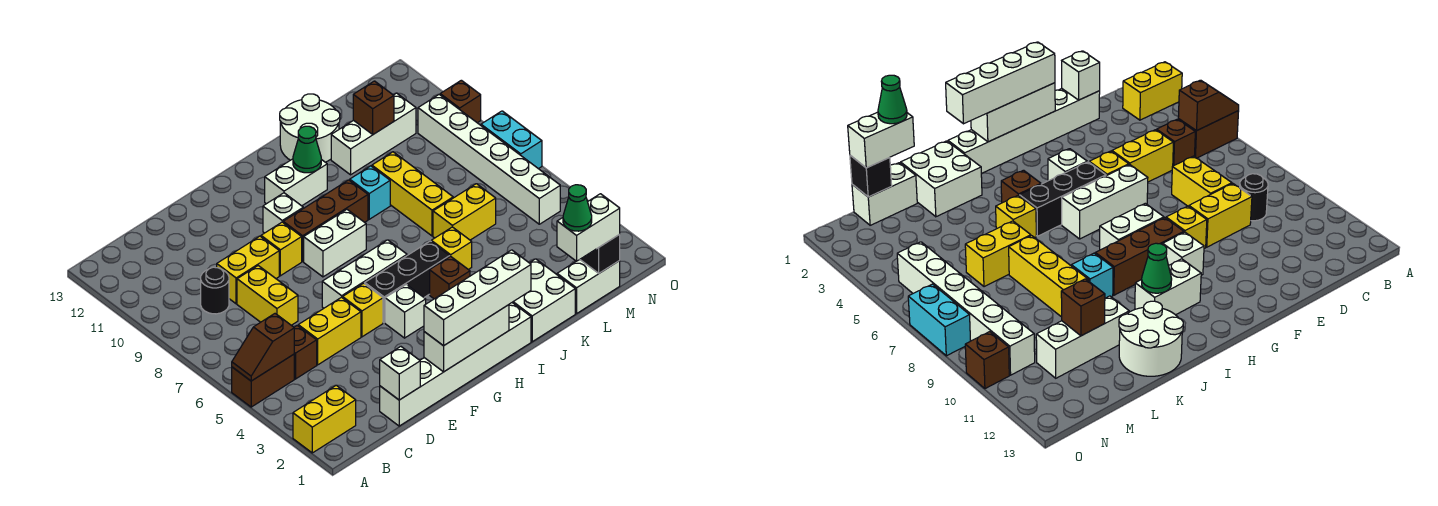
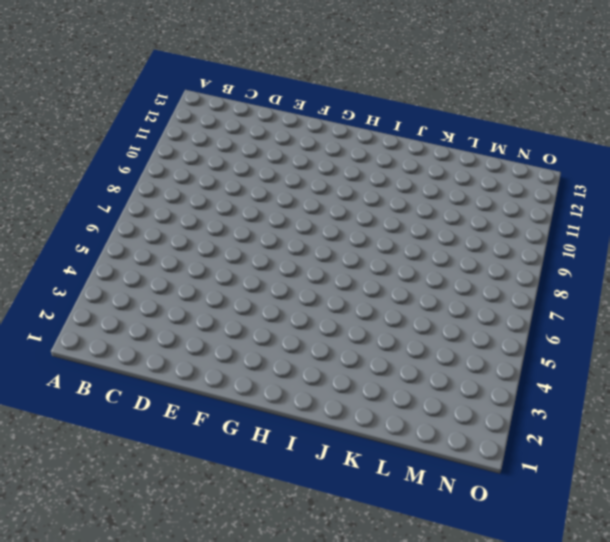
none -> yellow 1x2 brick [293,385,356,453]
none -> brown 1x2 brick [232,354,294,407]
none -> brown 1x1 brick [294,325,317,379]
none -> black 1x1 round brick [201,267,229,314]

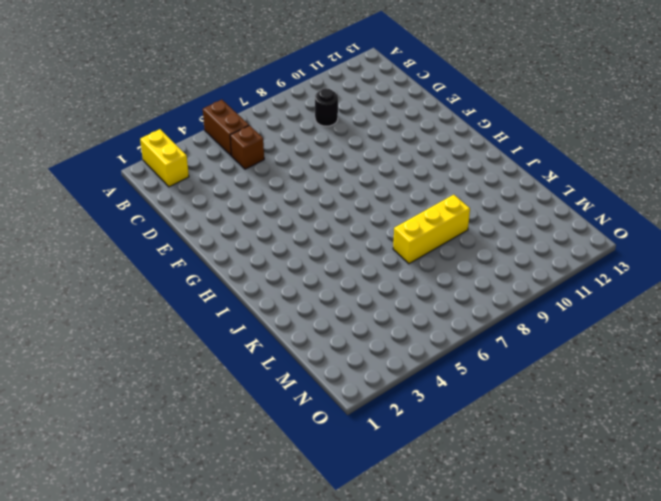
none -> white 1x6 brick [380,303,531,426]
none -> yellow 1x2 brick [298,297,361,365]
none -> yellow 1x2 brick [237,266,298,325]
none -> yellow 1x2 brick [217,236,279,304]

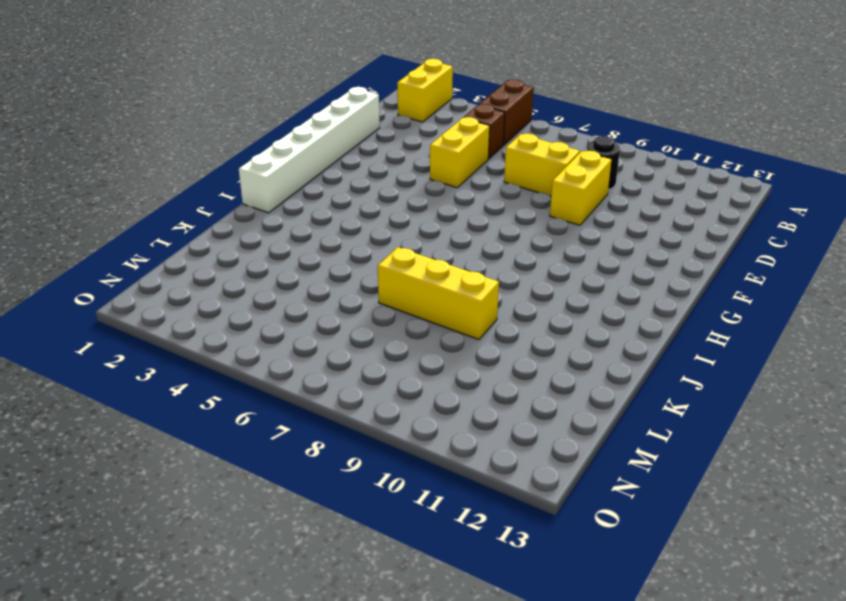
none -> yellow 1x1 brick [343,283,383,337]
none -> white 1x3 brick [322,240,407,308]
none -> yellow 1x1 brick [261,222,302,276]
none -> white 1x1 brick [385,285,426,338]

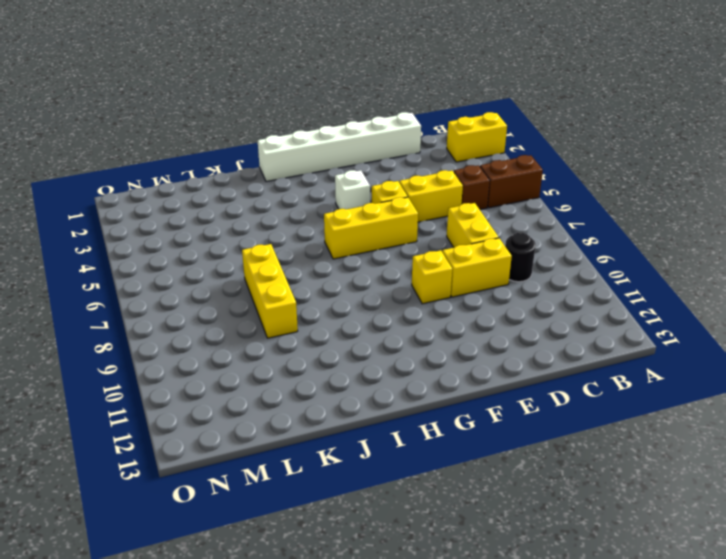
yellow 1x3 brick [324,197,418,259] -> white 1x3 brick [322,240,407,308]
none -> black 1x3 brick [365,241,450,323]
none -> white 1x2 brick [304,209,366,277]
none -> brown 1x3 brick [283,180,368,261]
none -> white 1x1 brick [263,193,303,233]

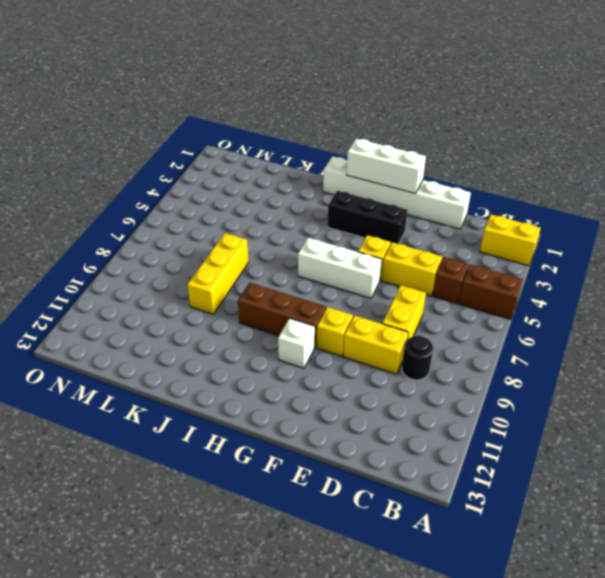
black 1x3 brick [328,191,407,244] -> black 1x3 brick moved to [365,241,450,323]
none -> white 1x1 brick [385,285,426,338]
none -> white 1x2 brick [304,209,366,277]
none -> white 1x2 brick [265,159,327,206]
none -> brown 1x1 brick [430,256,470,299]

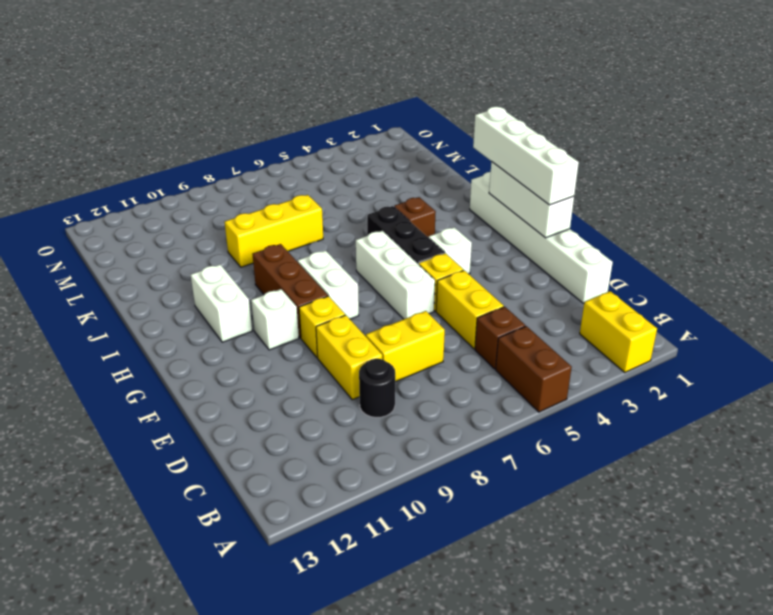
none -> white 2x2 brick [512,259,575,342]
none -> yellow 1x1 brick [431,227,472,269]
none -> cyan 1x1 brick [350,166,390,219]
none -> white 2x2 round brick [280,94,340,162]

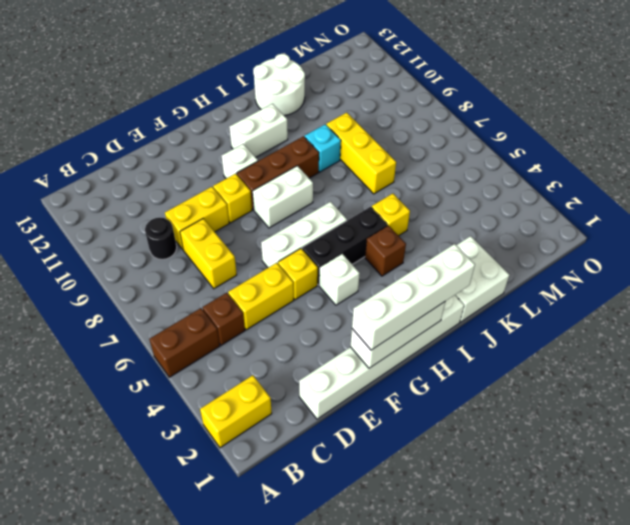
none -> yellow 1x2 brick [433,184,496,240]
none -> white 1x3 brick [331,93,416,175]
none -> white 1x2 brick [557,260,620,314]
none -> white 1x6 brick [418,94,560,224]

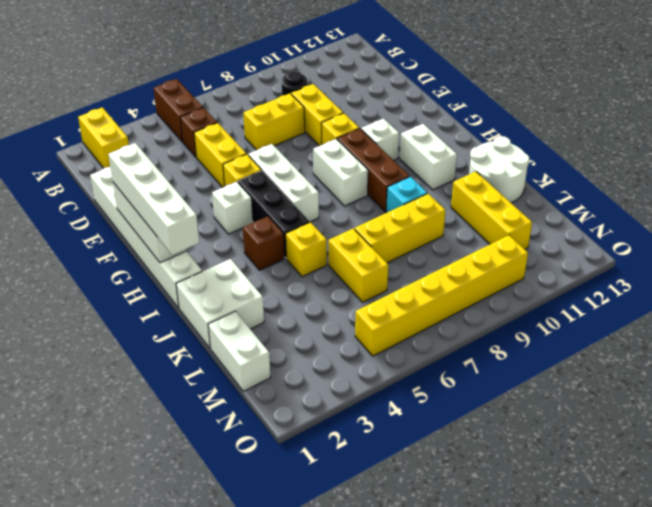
yellow 1x3 brick [451,171,532,249] -> white 1x3 brick [331,93,416,175]
yellow 1x6 brick [355,235,528,356] -> white 1x6 brick [418,94,560,224]
none -> cyan 1x2 brick [481,111,542,169]
none -> brown 1x1 brick [440,80,481,123]
none -> brown 1x2 slope [232,314,294,381]
none -> white 1x1 brick [380,347,420,400]

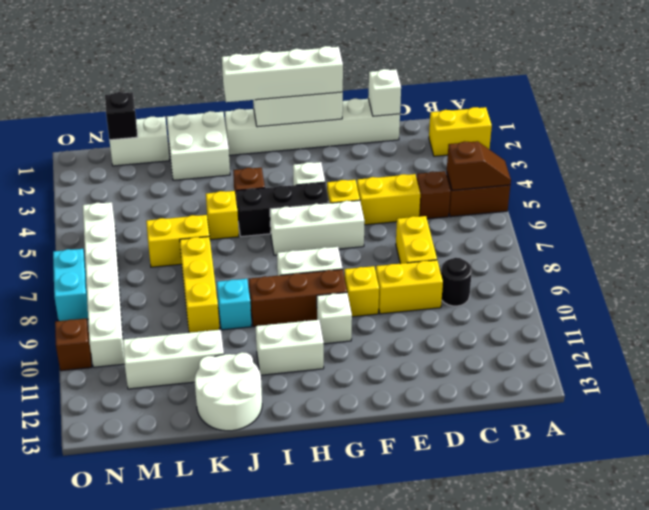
none -> green 1x1 cone [293,126,321,173]
none -> brown 1x1 brick [353,81,394,134]
none -> white 1x2 brick [557,194,620,261]
none -> green 1x1 cone [563,185,592,231]

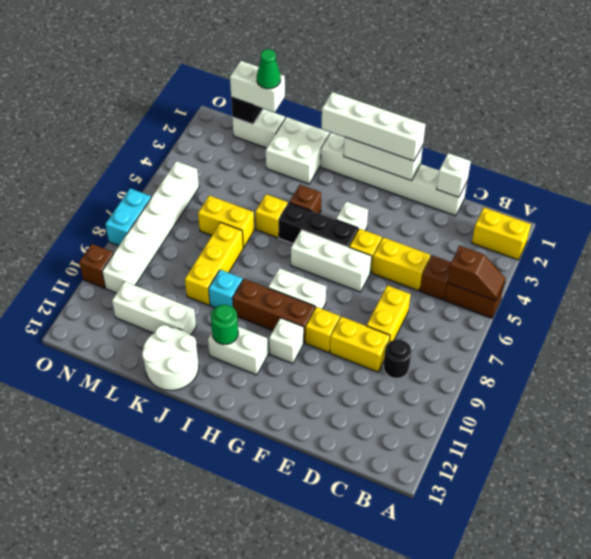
green 1x1 round brick [211,305,238,345] -> green 1x1 cone [293,126,321,173]
none -> brown 1x1 brick [353,81,394,134]

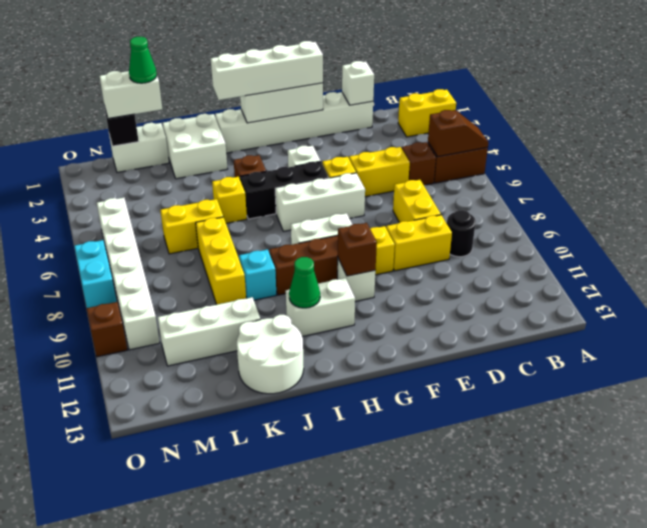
brown 1x1 brick [338,223,377,276] -> brown 1x1 brick moved to [353,81,394,134]

